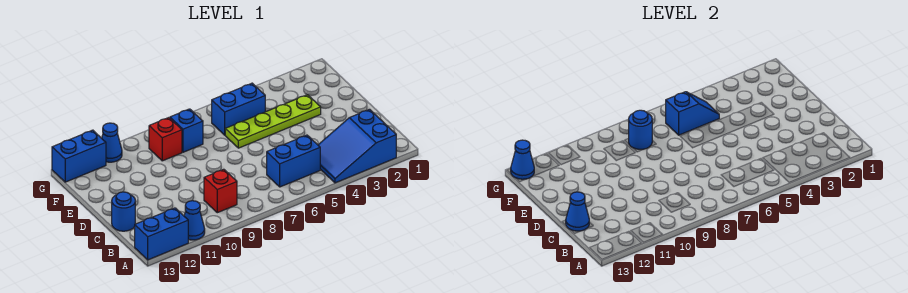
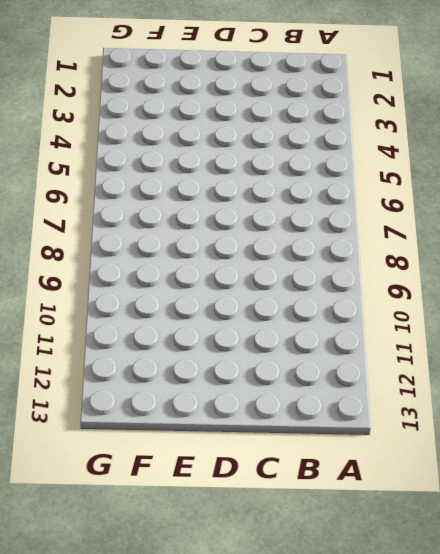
none -> blue 2x3 slope [318,109,396,183]
none -> blue 1x1 cone [184,201,205,240]
none -> blue 1x2 brick [135,208,188,260]

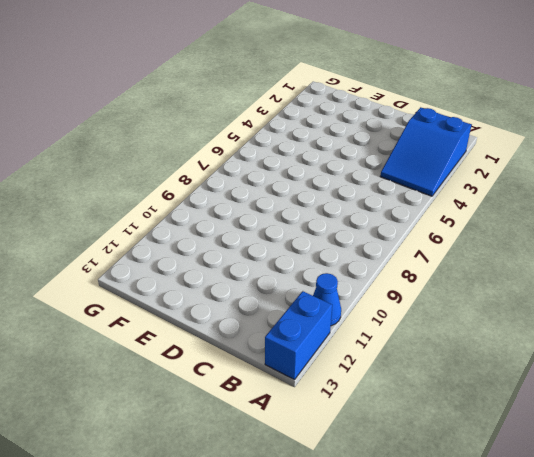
none -> blue 1x2 brick [267,135,320,187]
none -> red 1x1 brick [204,169,237,213]
none -> blue 1x1 round brick [112,192,135,231]

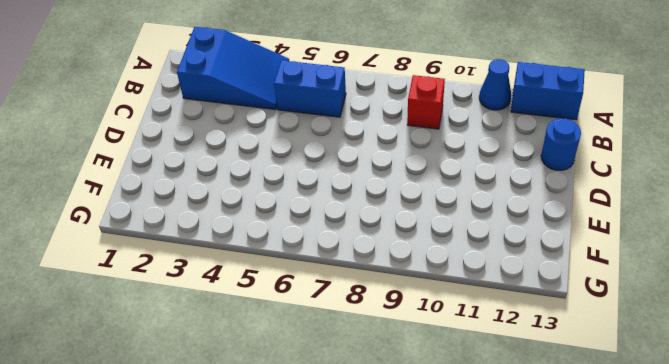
none -> lime 1x4 plate [225,95,321,148]
none -> blue 1x2 brick [212,83,265,135]
none -> blue 1x1 brick [170,109,203,152]

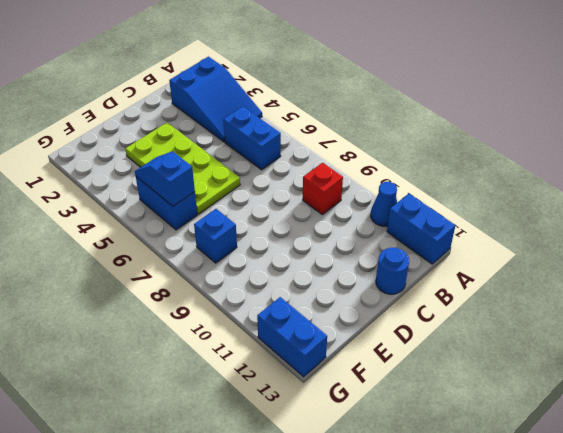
lime 2x4 plate [125,123,240,214] -> lime 1x4 plate [225,95,321,148]
none -> red 1x1 brick [149,118,182,161]
none -> blue 1x1 cone [102,123,122,162]
none -> blue 1x1 cone [566,192,589,231]

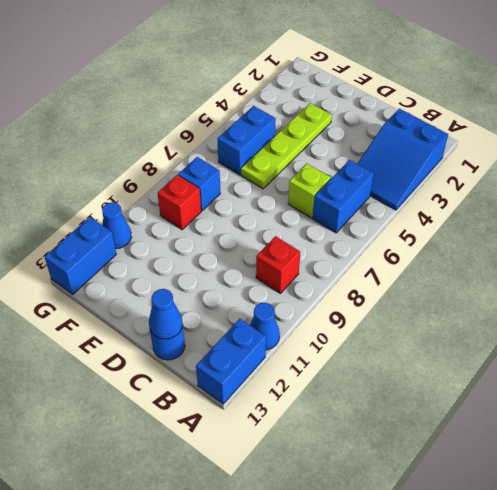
lime 1x1 brick [288,164,331,218] -> none
none -> blue 1x2 slope [666,92,719,135]
none -> blue 1x1 round brick [629,110,652,149]
none -> blue 1x1 cone [511,140,534,179]

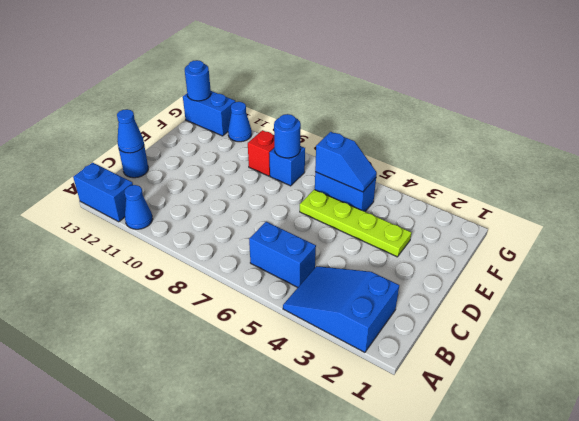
blue 1x1 round brick [185,60,211,101] -> blue 1x1 cone [511,140,534,179]
none -> red 1x1 brick [204,169,237,213]

